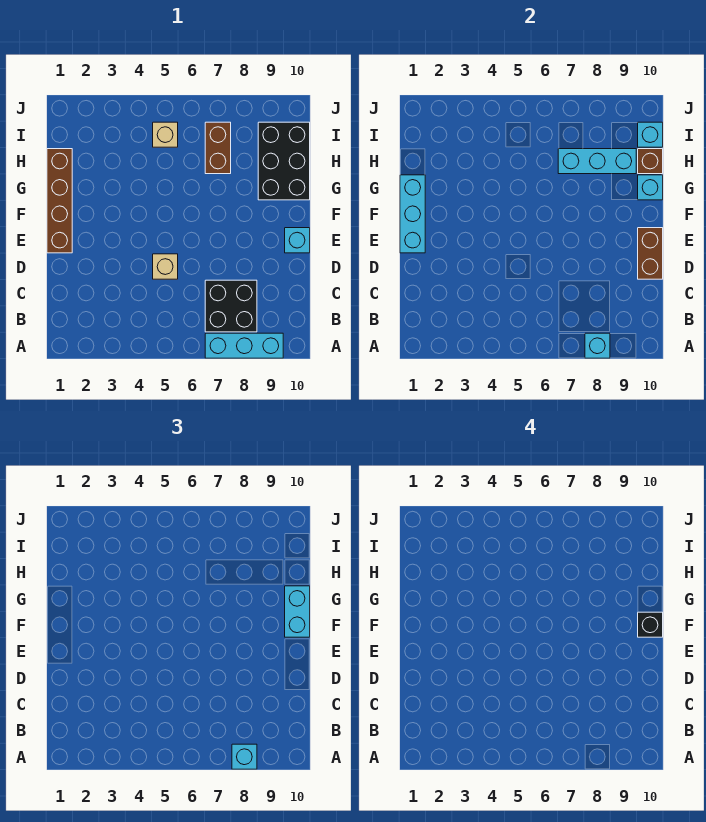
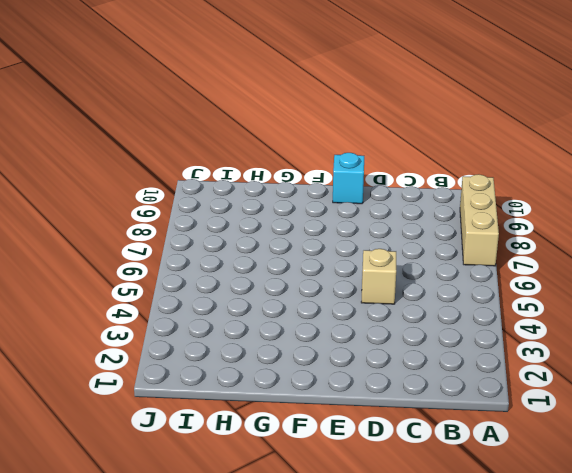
tan 1x3 brick [460,174,499,266] -> cyan 1x3 brick [205,333,283,358]
none -> black 2x2 brick [205,280,257,332]
none -> brown 1x4 brick [47,149,72,253]
none -> black 2x3 brick [258,122,310,200]

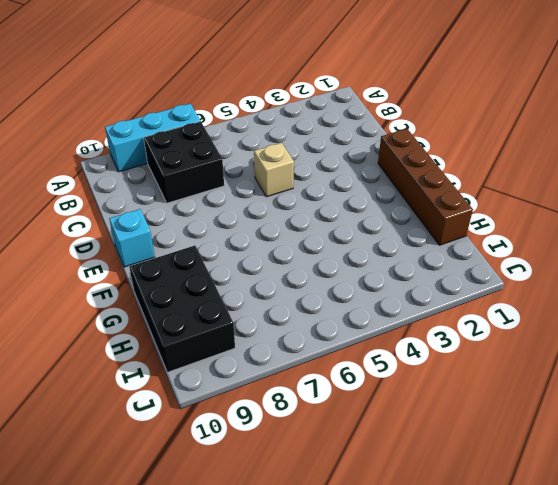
none -> brown 1x2 brick [205,122,231,174]
none -> tan 1x1 brick [153,122,178,147]
none -> cyan 1x1 brick [585,333,610,358]

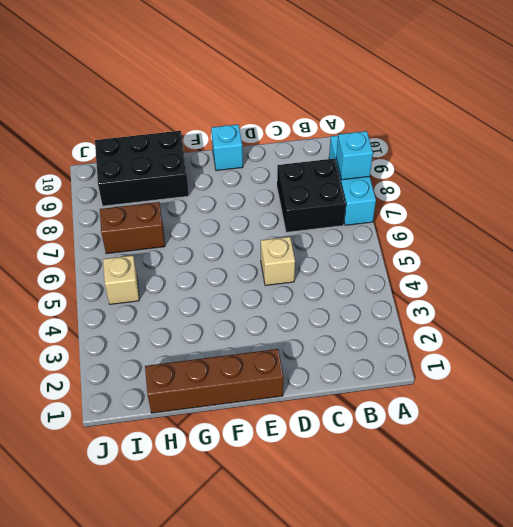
none -> brown 1x2 brick [638,228,663,279]
none -> cyan 1x3 brick [400,175,425,253]
none -> cyan 1x1 brick [638,175,663,200]

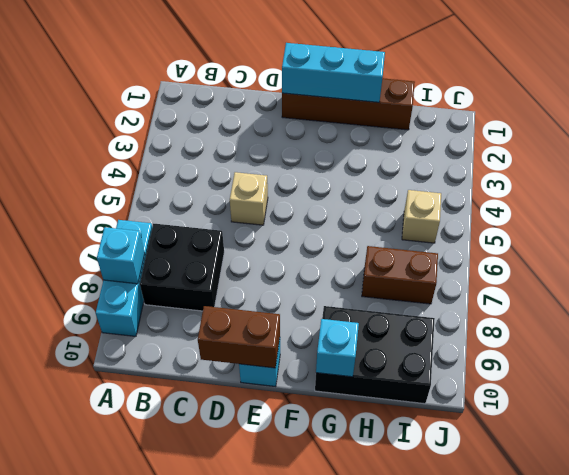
none -> cyan 1x3 brick [558,149,636,174]
none -> brown 1x1 brick [638,149,663,174]
none -> cyan 1x1 brick [638,122,663,147]

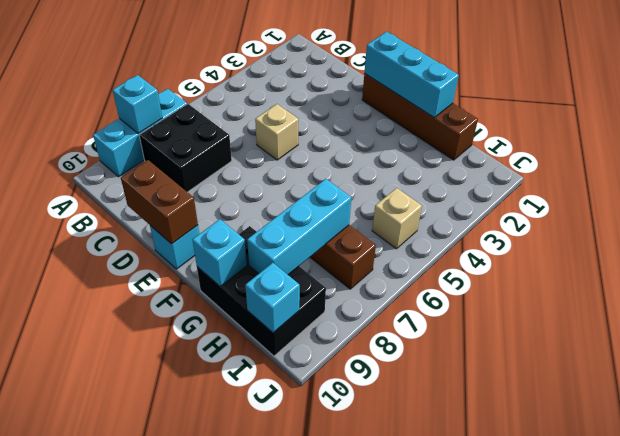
none -> brown 1x1 brick [638,149,663,174]
none -> cyan 1x1 brick [232,744,257,769]
none -> cyan 1x2 brick [285,586,310,637]

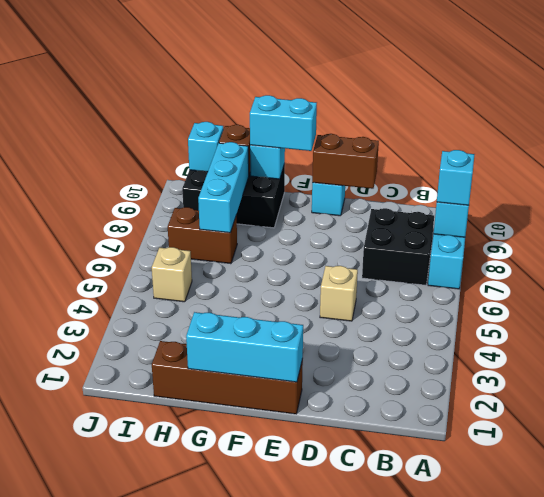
none -> black 1x1 brick [638,612,663,637]

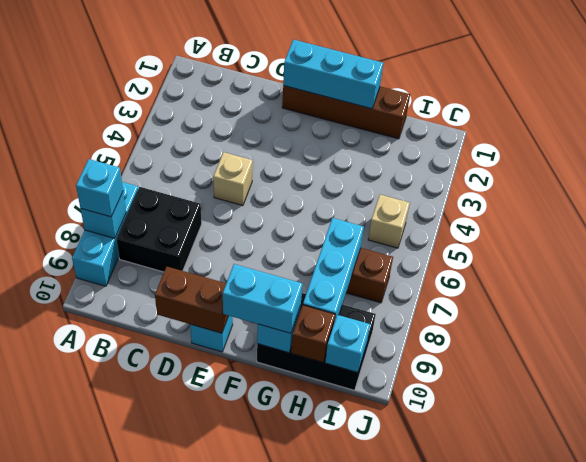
none -> black 1x1 brick [638,612,663,637]

